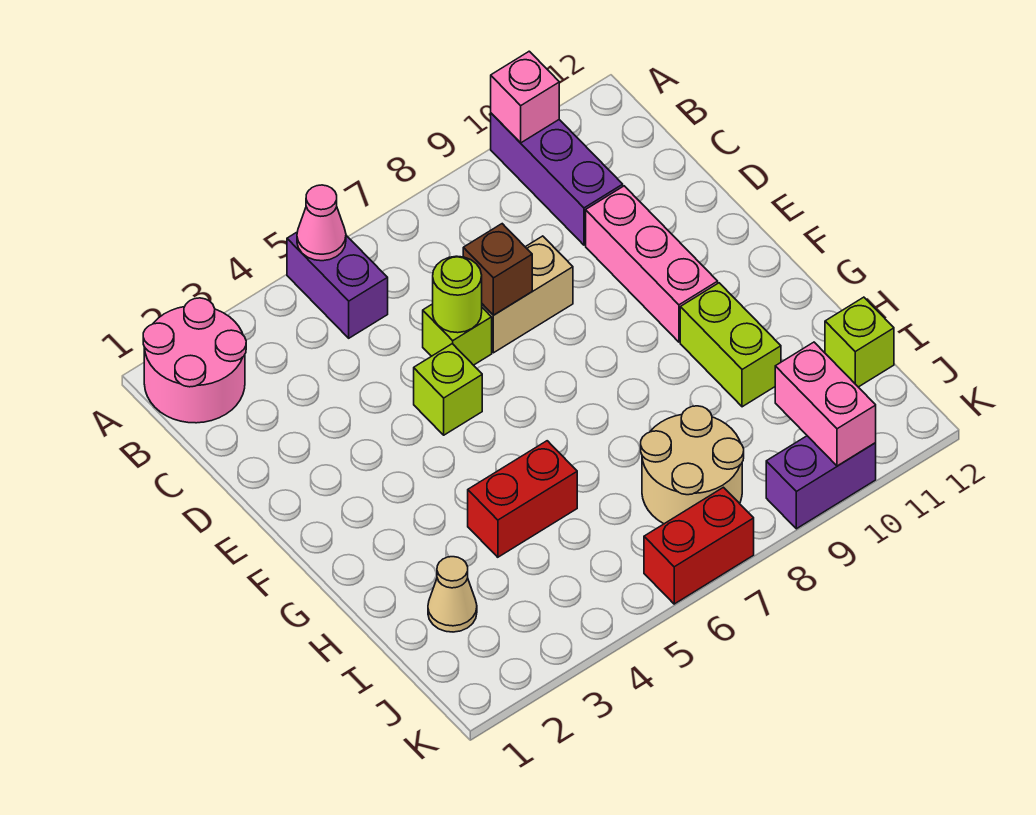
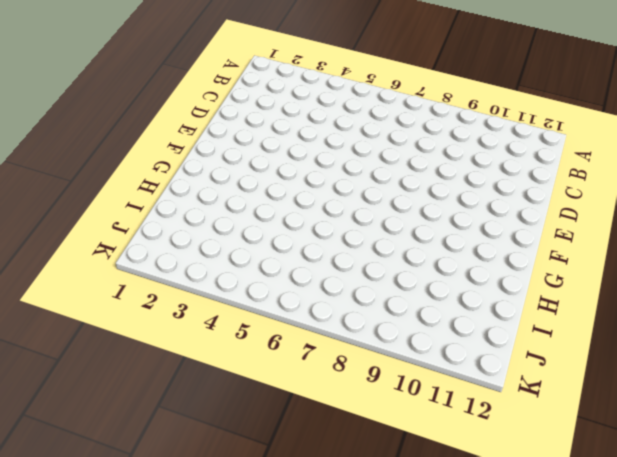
none -> pink 2x2 round brick [143,298,246,423]
none -> purple 1x2 brick [287,232,388,338]
none -> purple 1x3 brick [491,113,623,245]

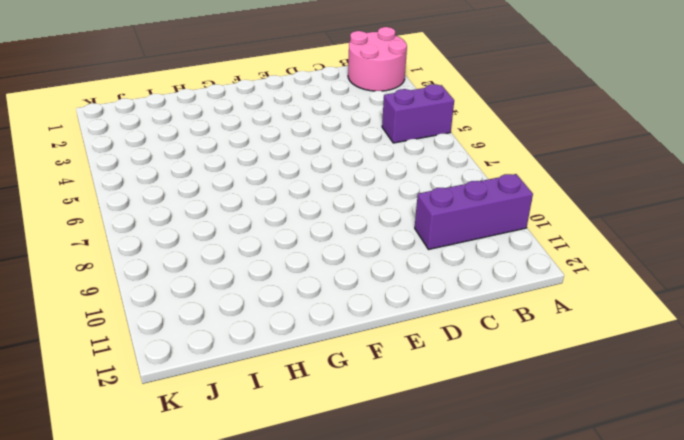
none -> lime 1x1 brick [423,304,492,365]
none -> tan 1x2 brick [482,236,573,353]
none -> pink 1x3 brick [586,186,718,342]

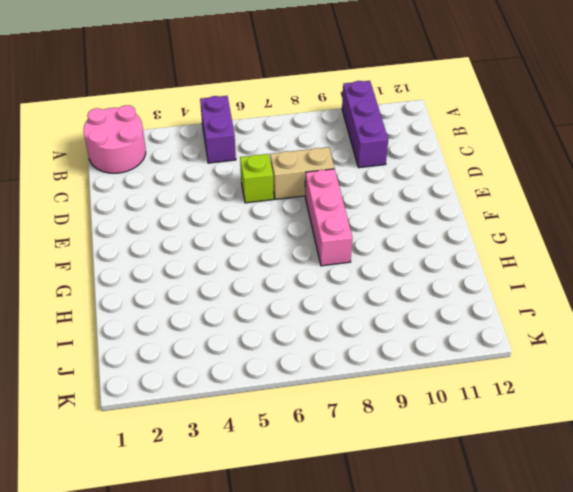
pink 1x3 brick [305,169,352,266] -> pink 1x3 brick moved to [586,186,718,342]
none -> lime 1x1 brick [414,344,482,435]
none -> lime 1x2 brick [680,283,781,407]
none -> red 1x2 brick [468,441,577,557]

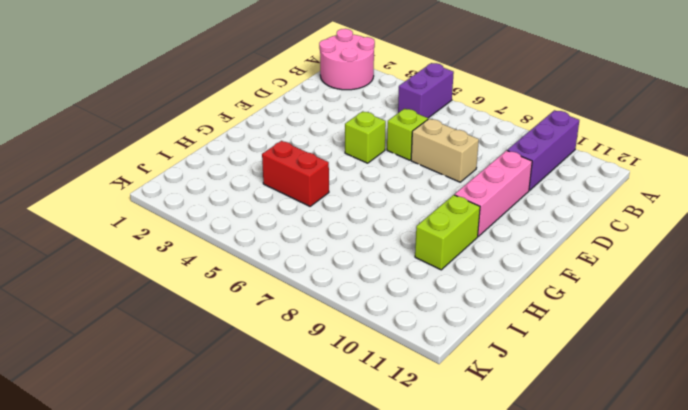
none -> tan 1x1 cone [428,557,477,632]
none -> tan 2x2 round brick [641,406,744,524]
none -> lime 1x1 brick [825,297,894,387]

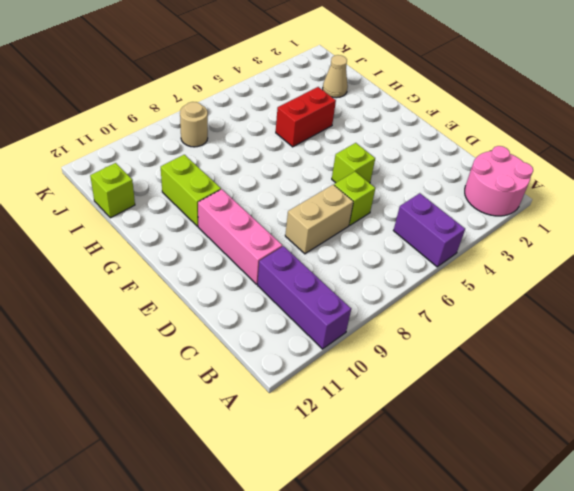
tan 1x1 round brick [180,102,208,147] -> tan 2x2 round brick [641,406,744,524]
none -> red 1x2 brick [644,487,754,604]
none -> purple 1x2 brick [766,436,876,529]
none -> pink 1x1 cone [297,185,346,261]

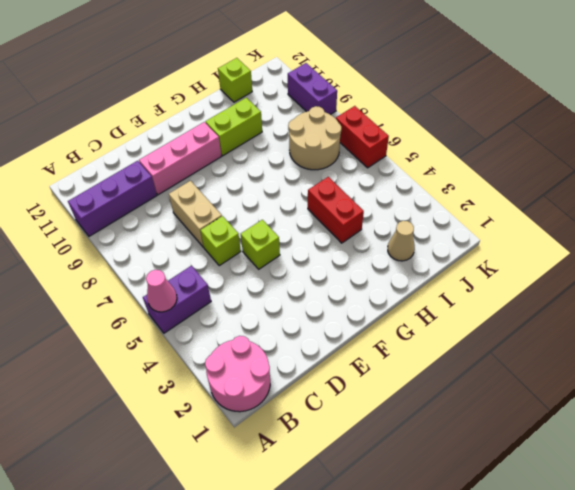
none -> pink 1x1 brick [491,51,559,143]
none -> lime 1x1 round brick [433,256,482,333]
none -> brown 1x1 brick [463,224,532,315]

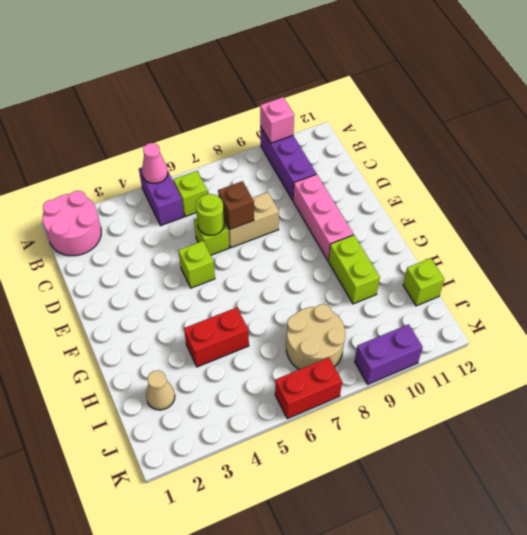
lime 1x1 brick [173,171,207,217] -> none
none -> pink 1x2 brick [775,342,876,466]

